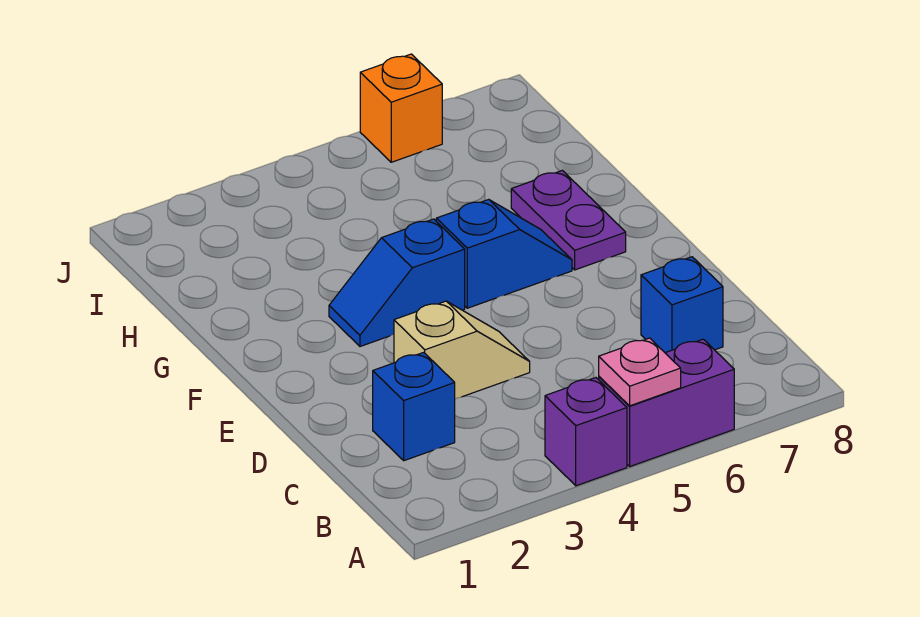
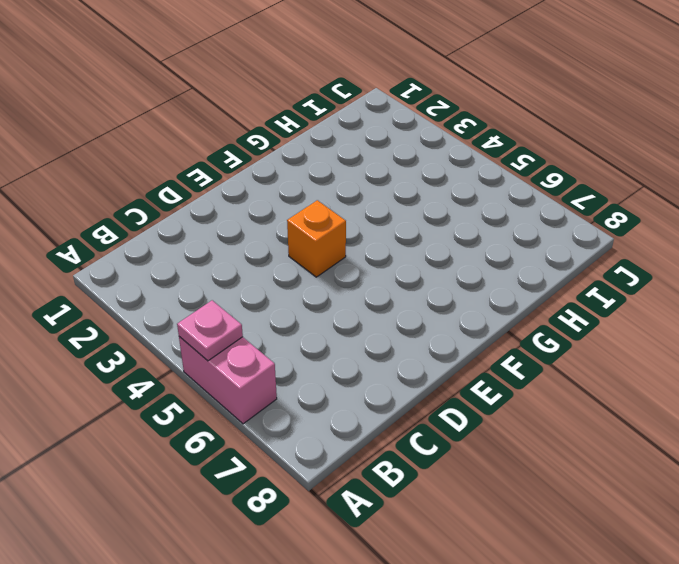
pink 1x2 brick [179,337,277,424] -> purple 1x2 brick [599,339,734,466]
orange 1x1 brick [287,200,346,277] -> orange 1x1 brick moved to [360,54,442,162]
none -> purple 1x1 brick [545,378,627,486]
none -> blue 1x1 brick [373,352,455,461]

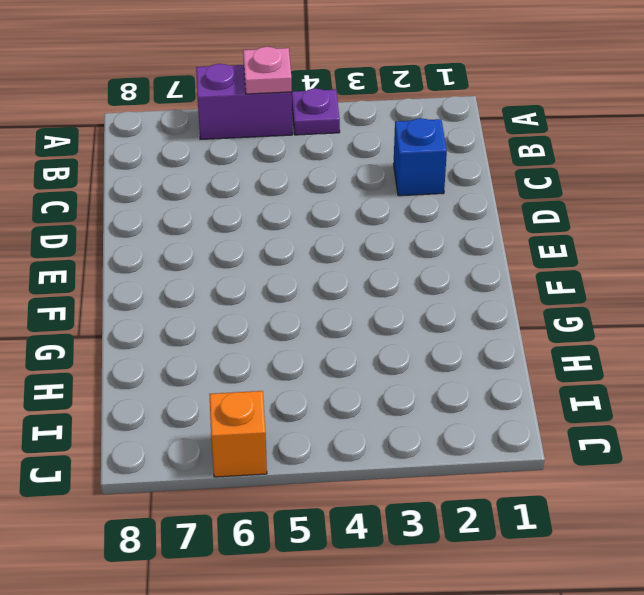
purple 1x1 plate [292,88,340,135] -> purple 1x1 brick [545,378,627,486]
none -> blue 1x1 brick [641,257,723,353]
none -> tan 1x2 slope [394,301,530,399]

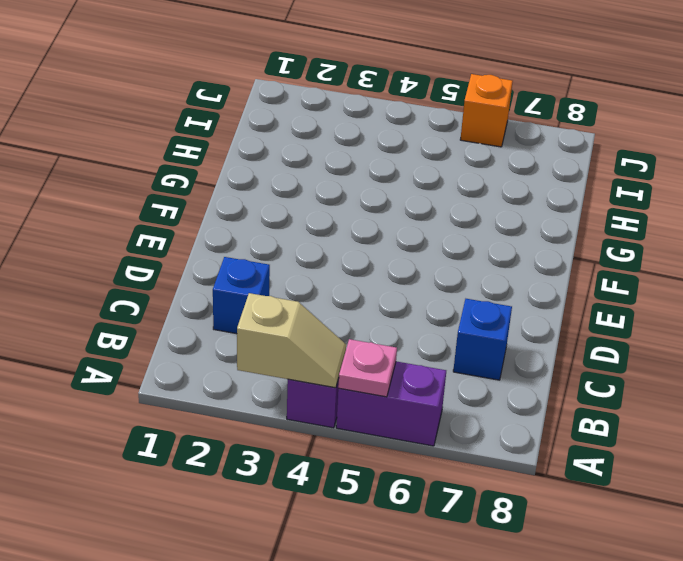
tan 1x2 slope [237,293,346,388] -> tan 1x2 slope moved to [394,301,530,399]
none -> blue 1x2 slope [329,219,465,346]
none -> blue 1x2 slope [436,199,572,308]

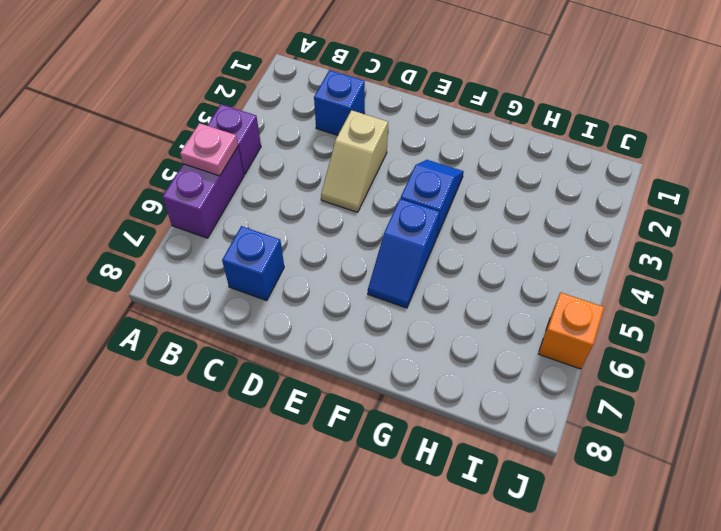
none -> purple 1x2 plate [511,170,626,270]

